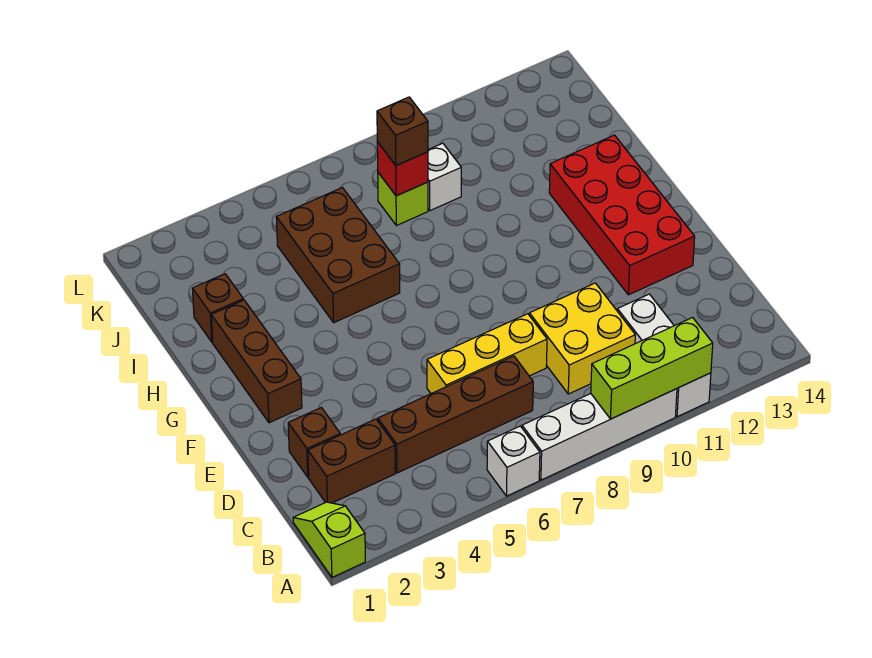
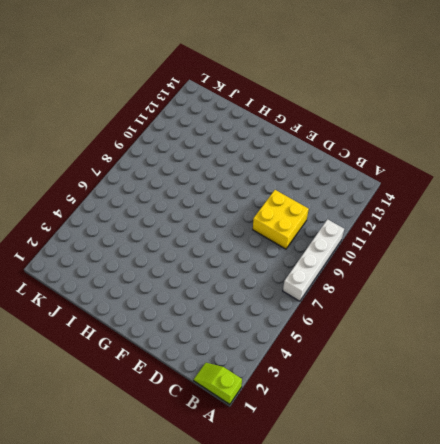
none -> white 1x1 brick [487,426,540,496]
none -> white 1x3 brick [617,294,711,417]
none -> brown 1x2 brick [308,419,395,503]

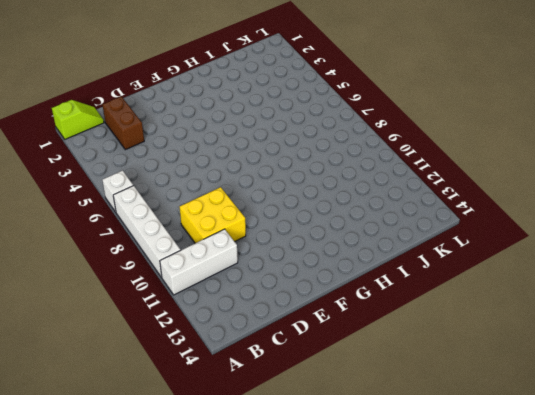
none -> brown 1x4 brick [378,356,533,473]
none -> brown 1x1 brick [288,408,340,477]
none -> yellow 1x3 brick [427,314,547,394]

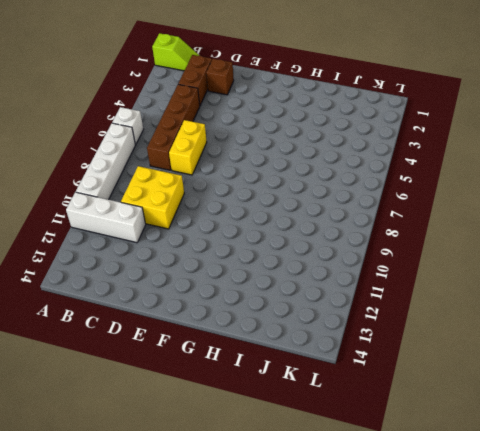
yellow 1x2 brick [169,120,207,175] -> yellow 1x3 brick [427,314,547,394]
none -> red 2x4 brick [549,135,695,295]
none -> brown 1x3 brick [211,300,302,423]
none -> brown 2x3 brick [276,188,400,322]

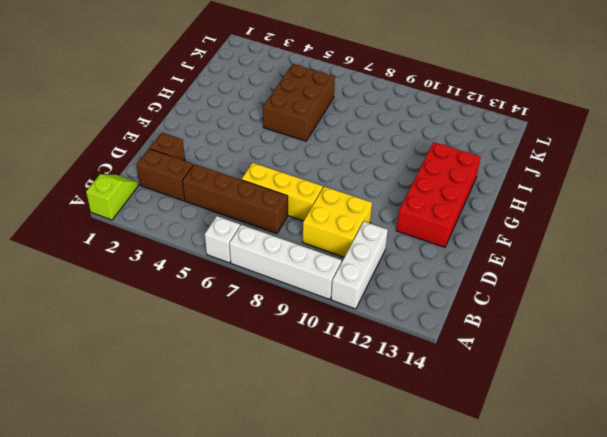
none -> brown 1x3 brick [211,300,302,423]
none -> brown 1x1 brick [192,274,243,342]
none -> lime 1x1 brick [378,173,428,226]

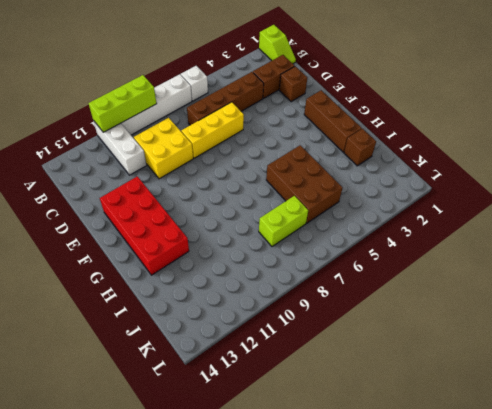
lime 1x2 brick [259,196,308,247] -> lime 1x1 brick [378,173,428,226]
none -> white 1x1 brick [428,143,461,211]
none -> red 1x1 brick [377,142,428,196]
none -> brown 1x1 brick [377,97,428,166]

